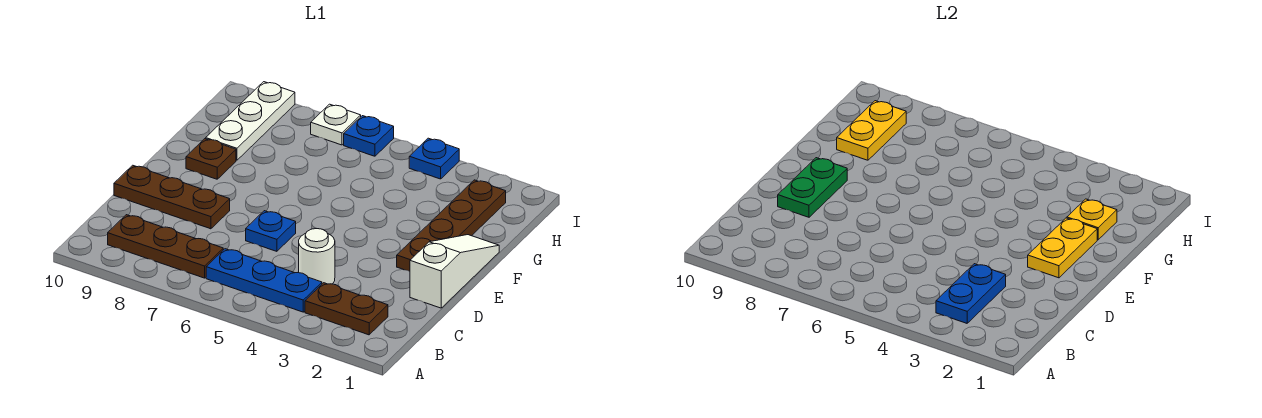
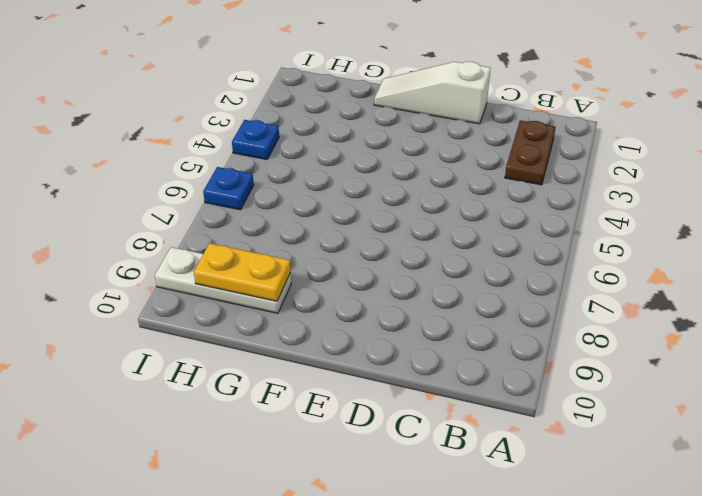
none -> blue 1x3 plate [206,249,322,312]
none -> brown 1x3 plate [108,215,223,278]
none -> white 1x1 round brick [299,229,335,284]

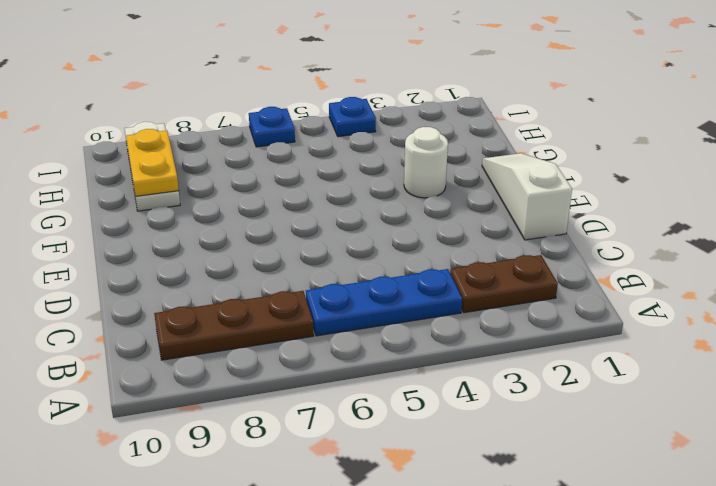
white 1x1 round brick [404,127,448,198] -> white 1x1 round brick moved to [299,229,335,284]
none -> blue 1x1 plate [246,211,296,251]
none -> brown 1x3 plate [114,165,230,229]
none -> brown 1x4 plate [397,180,506,271]

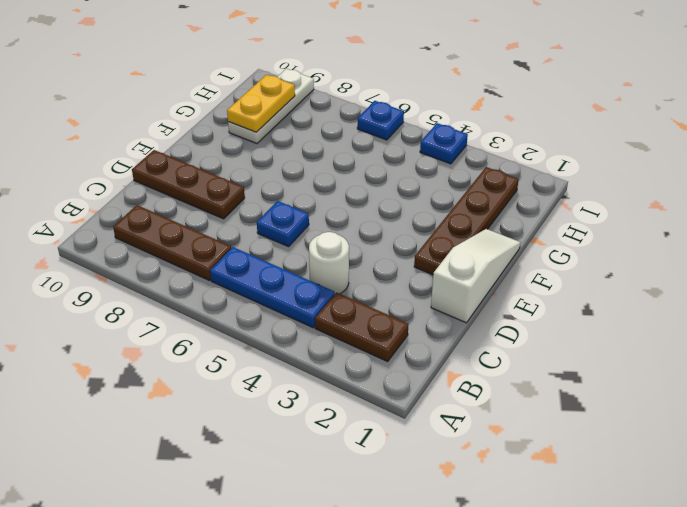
none -> brown 1x1 plate [186,139,236,179]
none -> white 1x1 plate [311,104,361,145]
none -> blue 1x2 plate [936,264,1006,323]

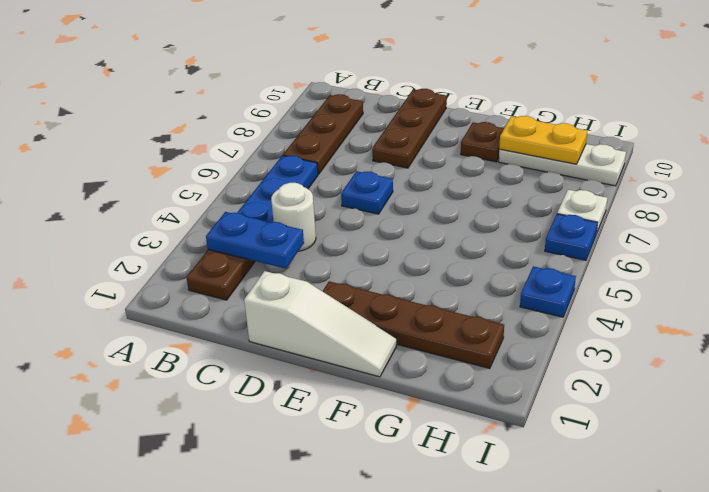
none -> green 1x2 plate [778,158,847,217]
none -> yellow 1x2 plate [1028,218,1097,278]
none -> yellow 1x1 plate [1067,199,1117,240]

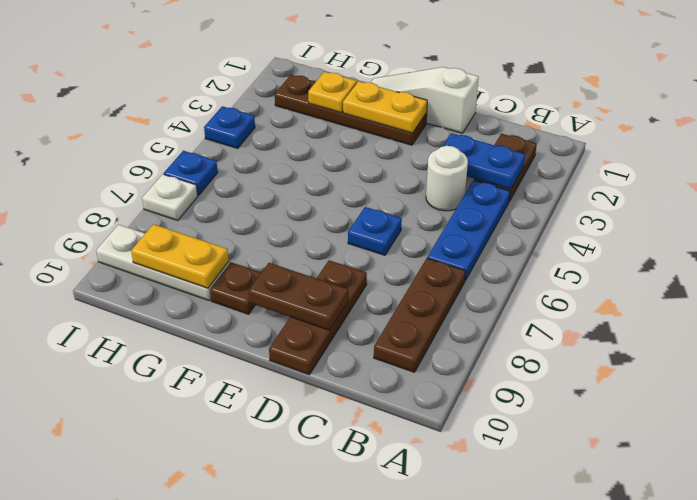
brown 1x2 plate [249,263,348,330] -> green 1x2 plate [778,158,847,217]

